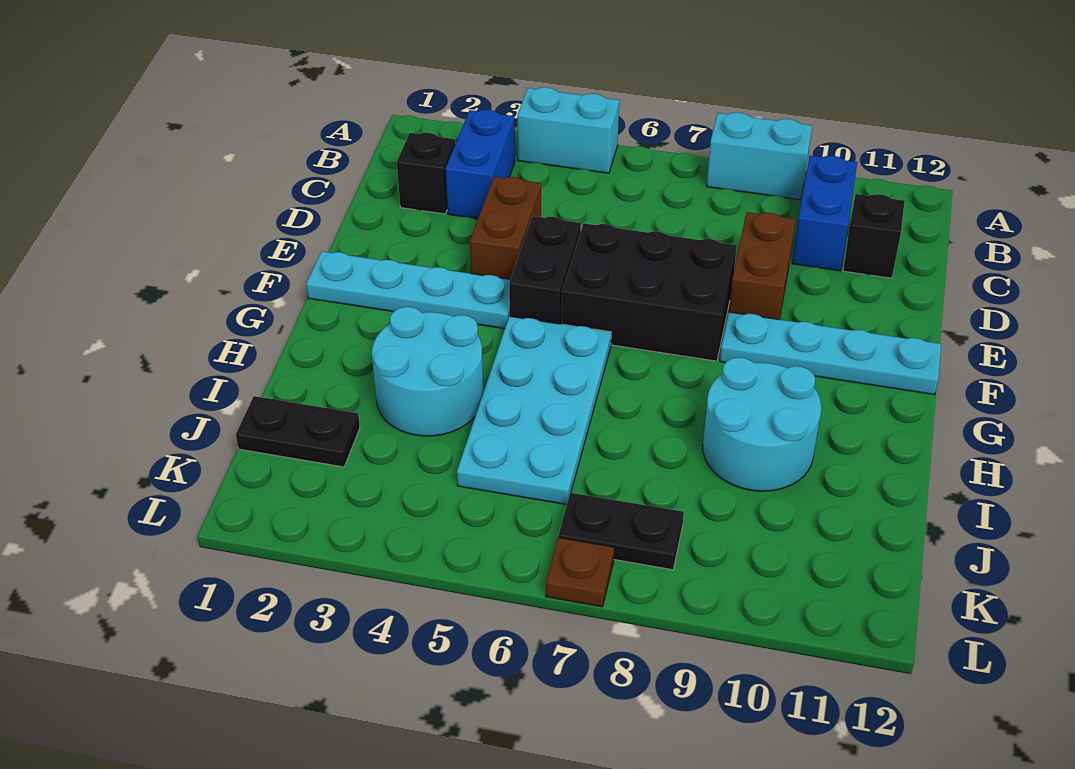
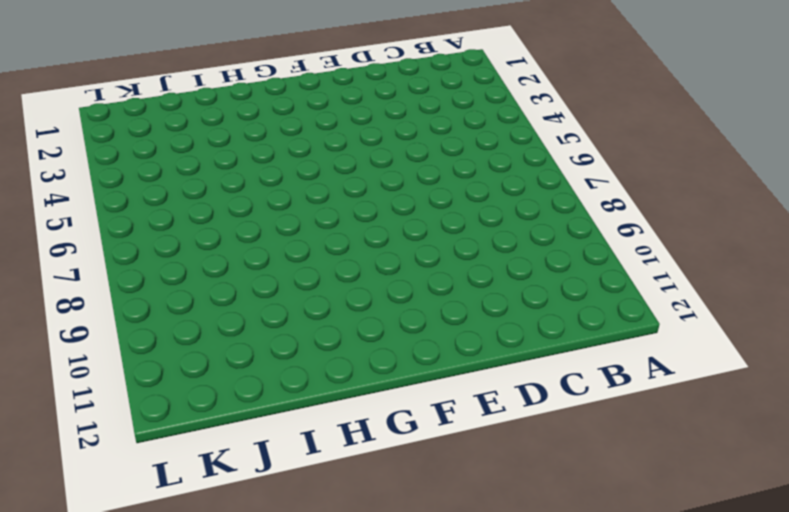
none -> cyan 1x2 brick [517,87,619,173]
none -> cyan 1x2 brick [707,112,812,200]
none -> blue 1x2 brick [445,110,515,219]

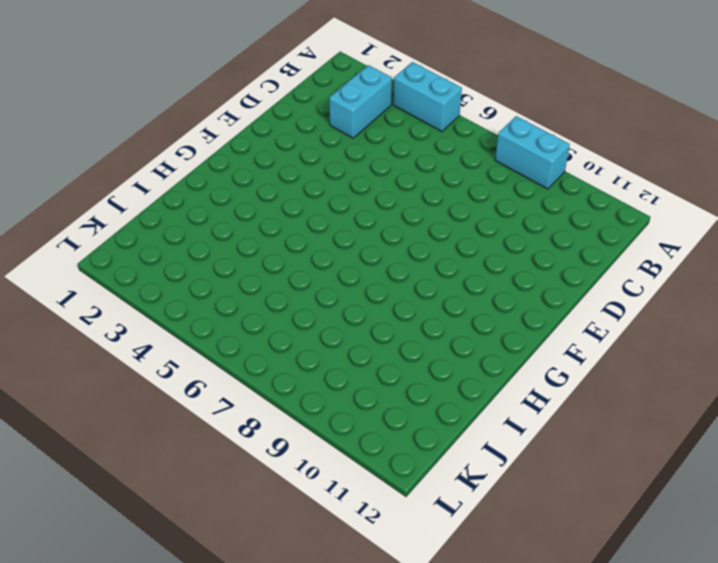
cyan 1x2 brick [329,65,392,138] -> blue 1x2 brick [445,110,515,219]
none -> blue 1x2 brick [792,156,857,271]
none -> black 1x1 brick [397,133,455,214]
none -> black 1x1 brick [843,194,905,278]

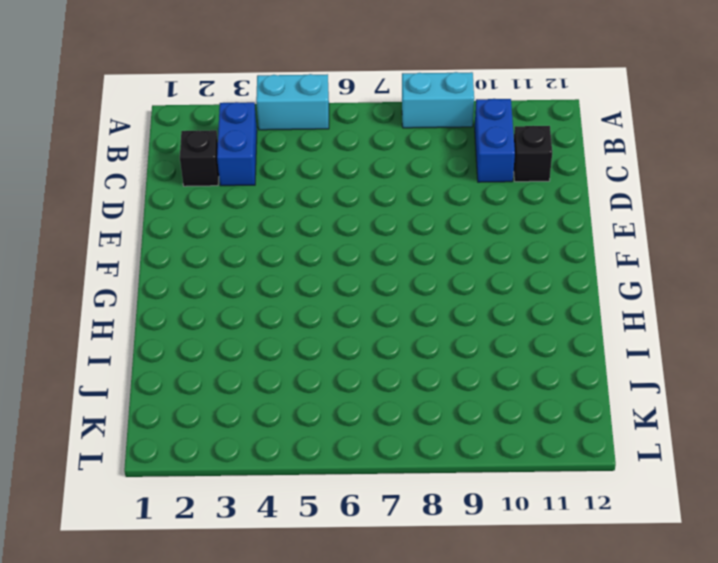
none -> brown 1x2 brick [470,177,541,279]
none -> brown 1x2 brick [729,212,796,320]
none -> black 1x2 brick [509,216,581,324]

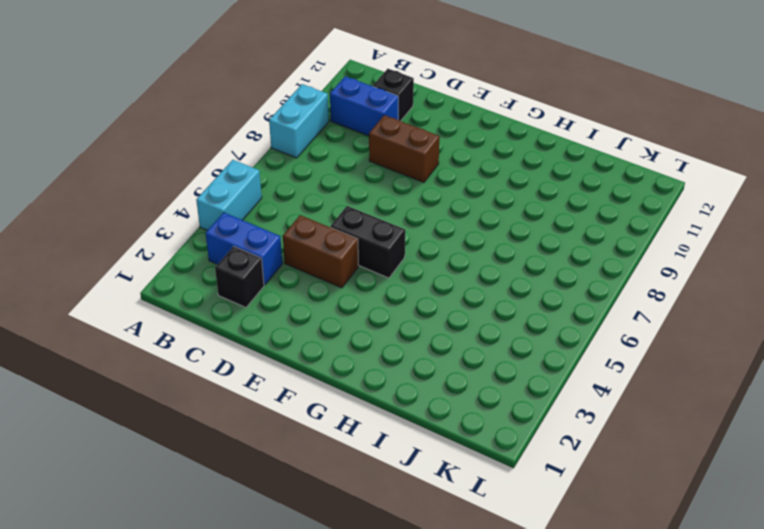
none -> black 2x3 brick [562,223,737,361]
none -> cyan 1x4 plate [306,251,510,329]
none -> cyan 1x4 plate [720,312,941,395]

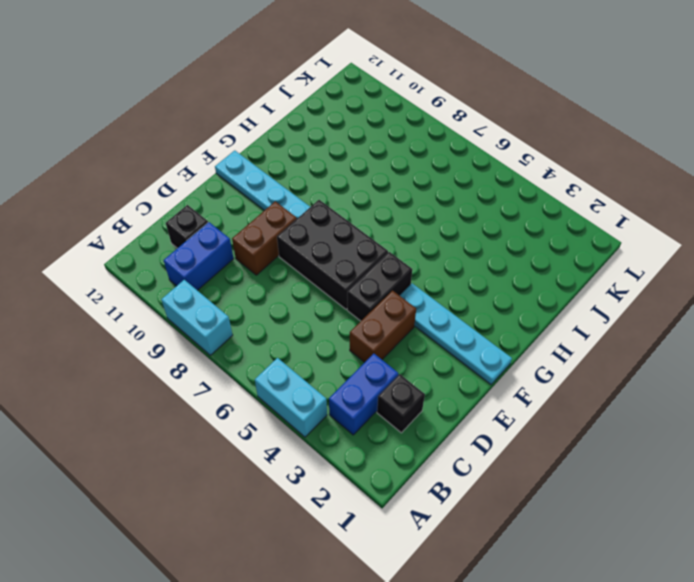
none -> cyan 2x4 plate [457,316,611,505]
none -> cyan 2x2 round brick [372,307,483,436]
none -> cyan 2x2 round brick [703,358,821,491]

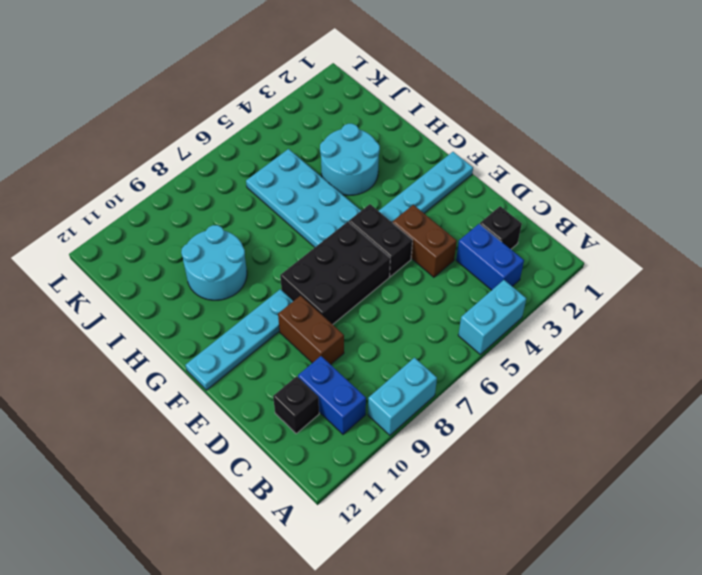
none -> black 1x2 plate [236,396,360,467]
none -> black 1x2 plate [558,493,684,570]
none -> brown 1x1 plate [546,538,614,607]

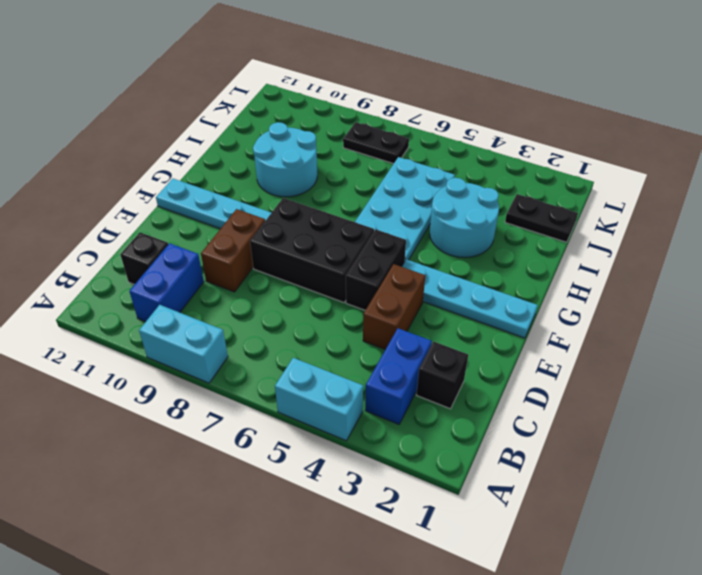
none -> brown 1x1 plate [546,538,614,607]

